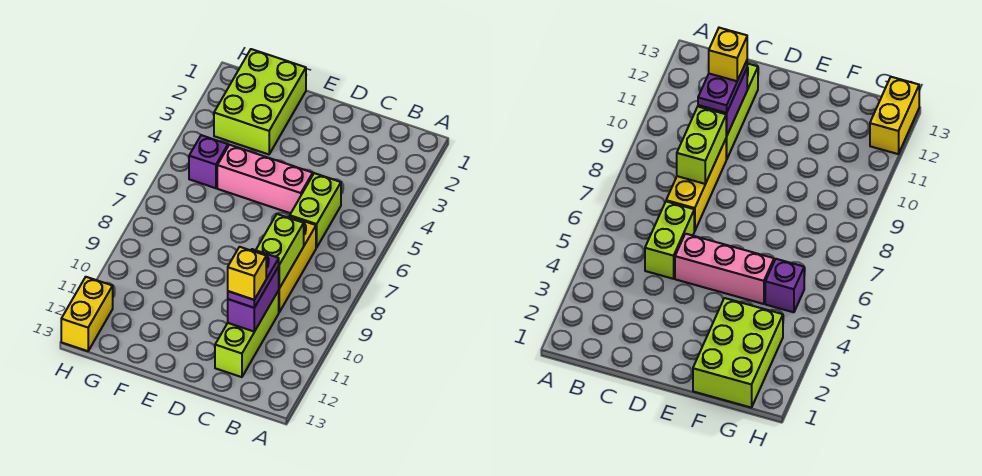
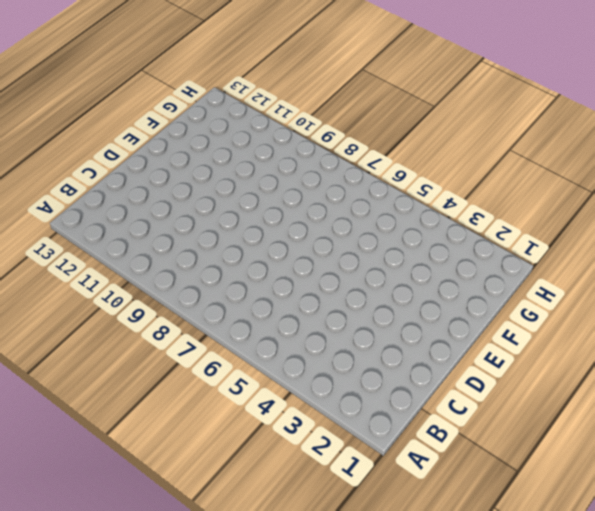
none -> lime 1x2 brick [290,173,341,248]
none -> yellow 1x3 brick [278,216,316,312]

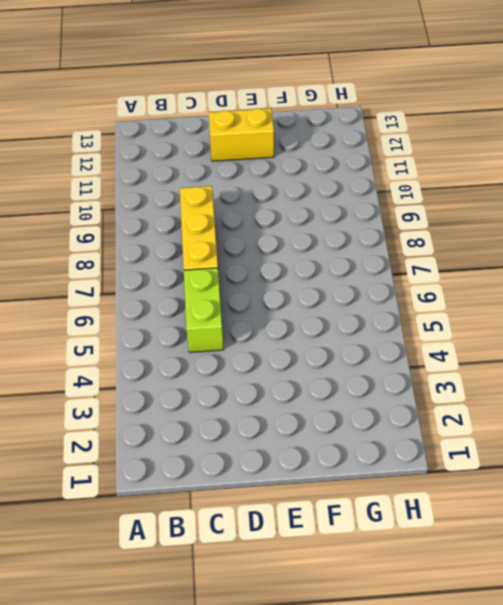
yellow 1x2 brick [209,109,274,161] -> yellow 1x2 brick turned to [61,277,113,351]
none -> lime 1x3 brick [215,291,279,377]
none -> pink 1x3 brick [217,145,313,213]

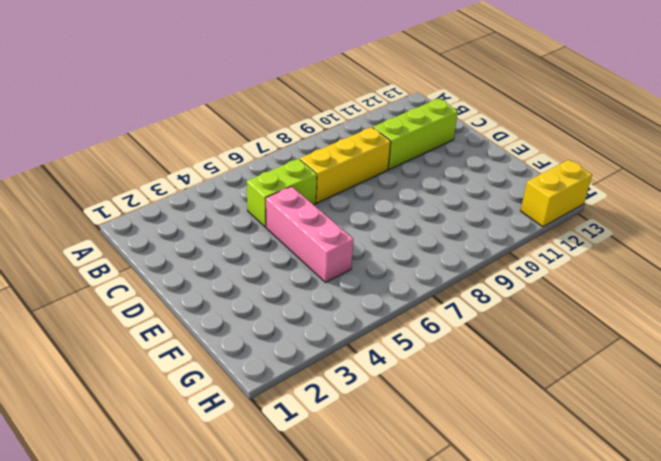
none -> lime 2x3 brick [214,49,306,154]
none -> purple 1x1 brick [189,135,228,188]

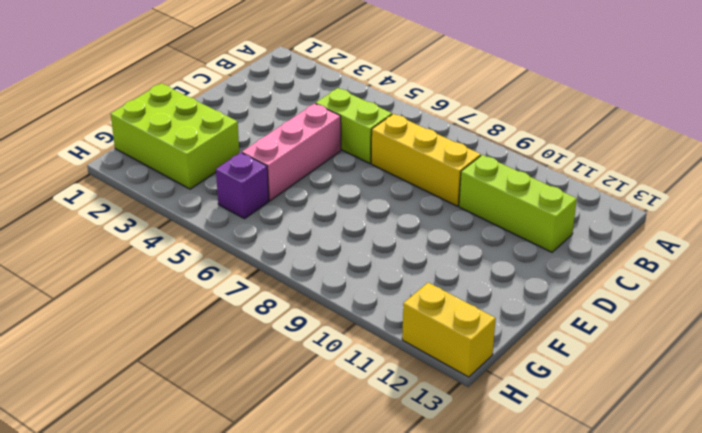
none -> lime 1x2 brick [256,214,304,288]
none -> purple 1x2 brick [228,267,279,331]

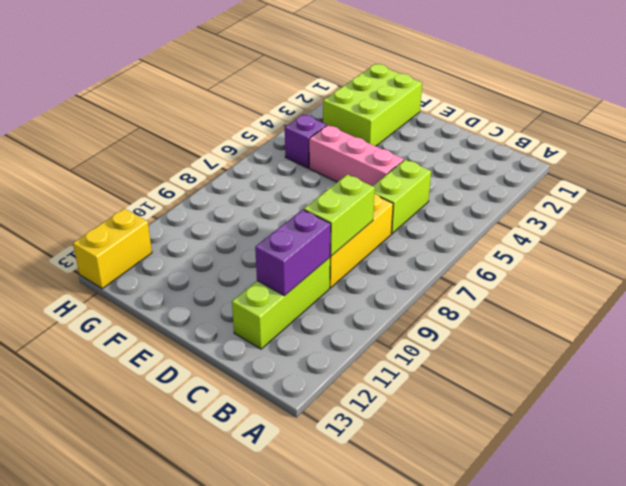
none -> purple 1x2 plate [228,249,279,308]
none -> yellow 1x1 brick [228,247,266,300]

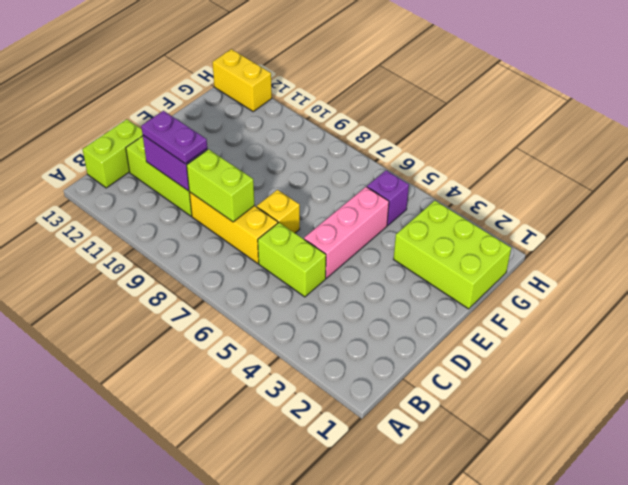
lime 1x2 brick [82,119,143,188] -> none
yellow 1x1 brick [257,190,300,233] -> yellow 1x1 brick moved to [228,247,266,300]

